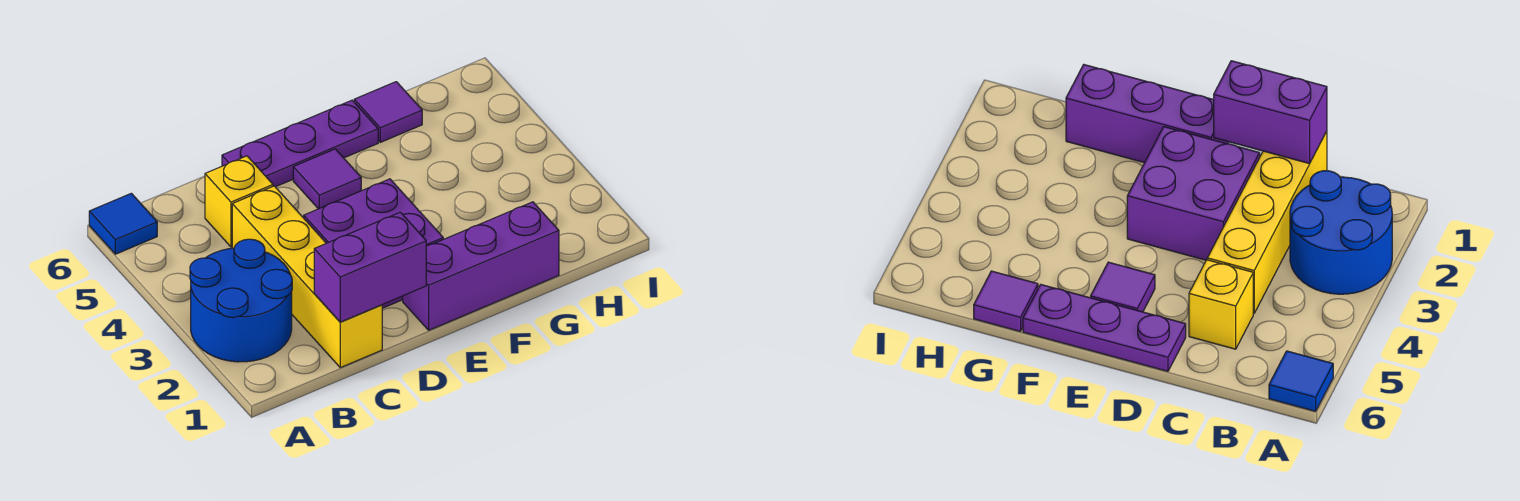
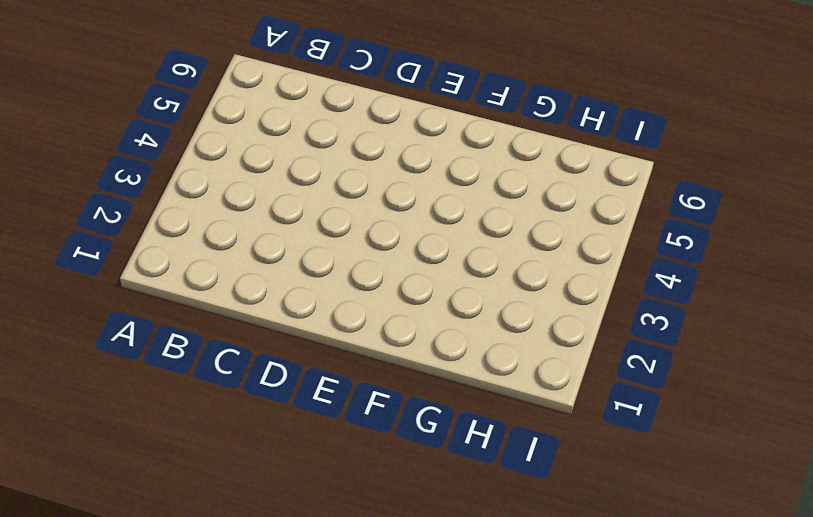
none -> blue 2x2 round brick [190,239,292,362]
none -> blue 1x1 tile [89,193,157,254]

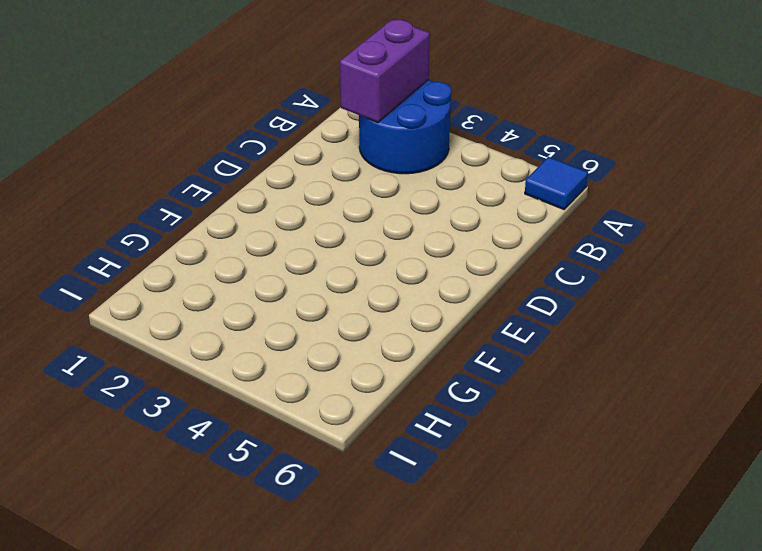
purple 1x2 brick [340,19,430,123] -> purple 1x2 brick moved to [314,212,426,322]
none -> yellow 1x4 brick [232,186,382,368]
none -> yellow 1x1 brick [205,156,273,247]

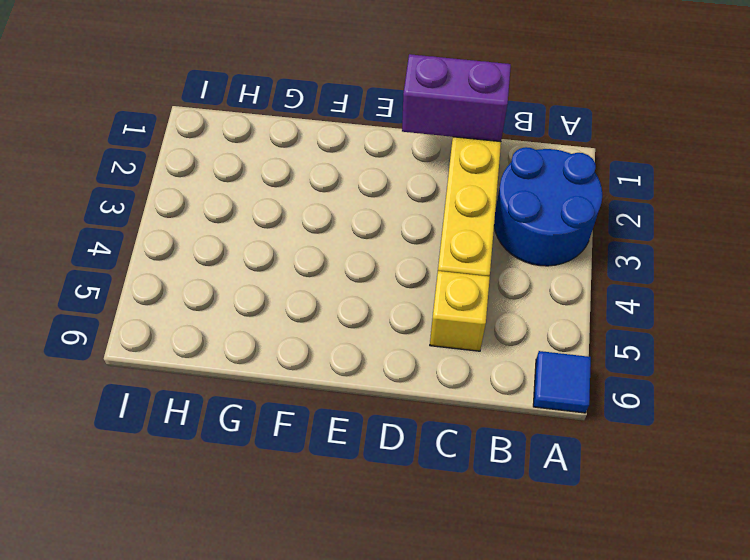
none -> purple 2x2 brick [304,179,443,308]
none -> purple 1x3 plate [222,100,378,187]

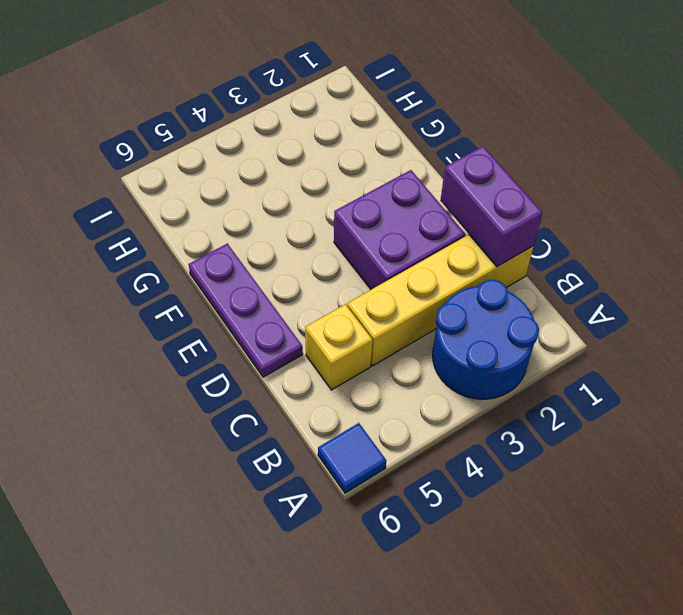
none -> purple 1x3 brick [403,202,559,330]
none -> purple 1x1 tile [293,149,361,209]

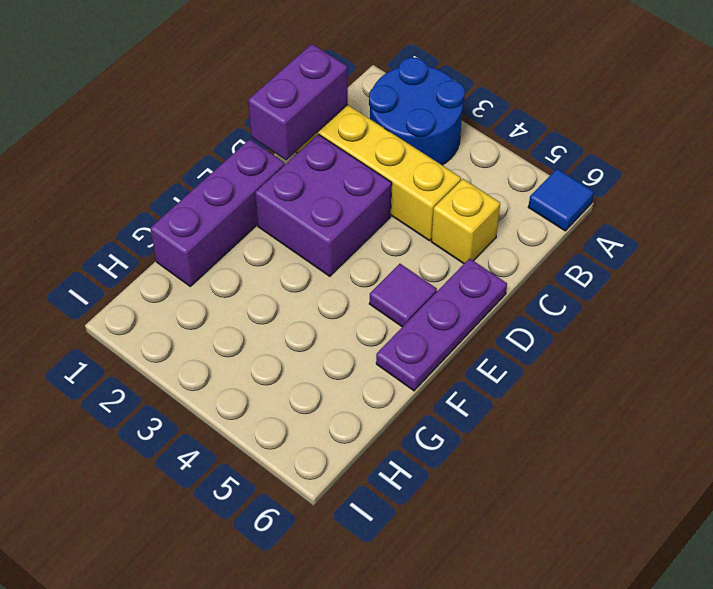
none -> purple 1x1 tile [354,82,422,142]

